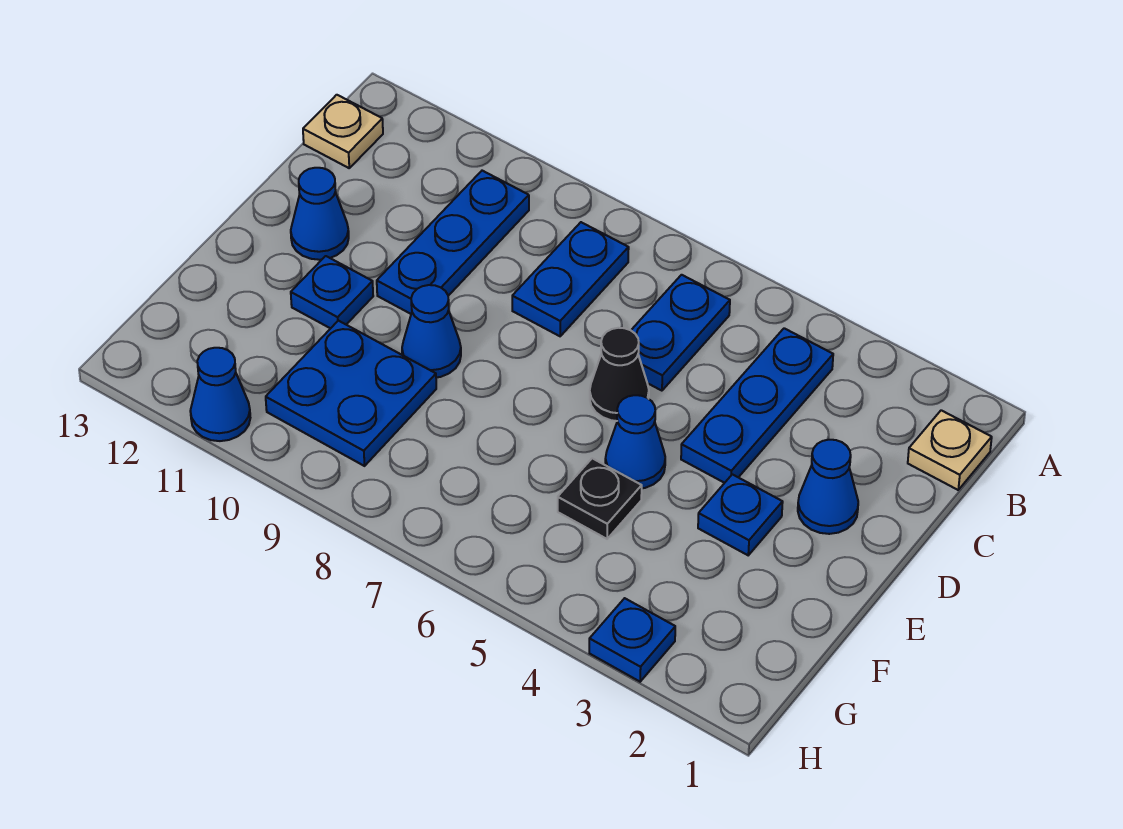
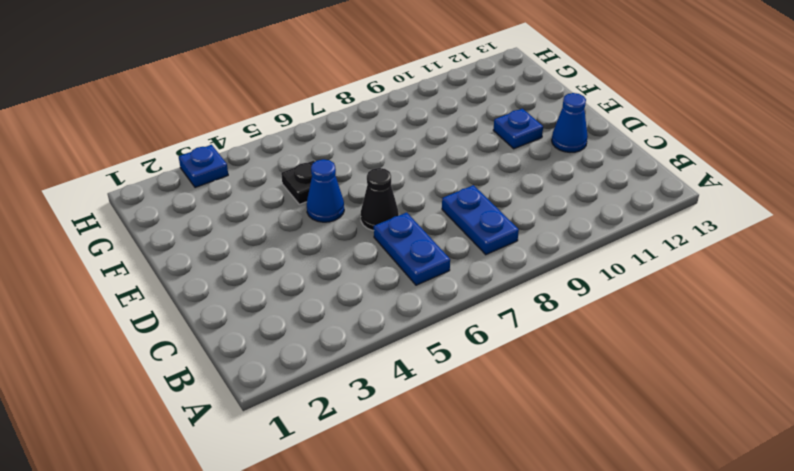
none -> tan 1x1 plate [908,410,992,490]
none -> blue 1x3 plate [681,328,833,483]
none -> blue 1x3 plate [377,171,529,314]

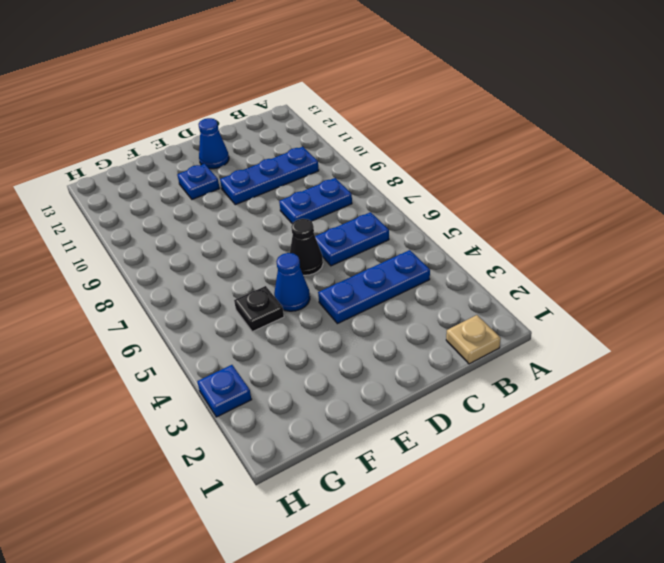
none -> tan 1x1 plate [303,95,383,168]
none -> blue 1x1 cone [798,440,858,534]
none -> blue 1x1 plate [698,474,783,555]

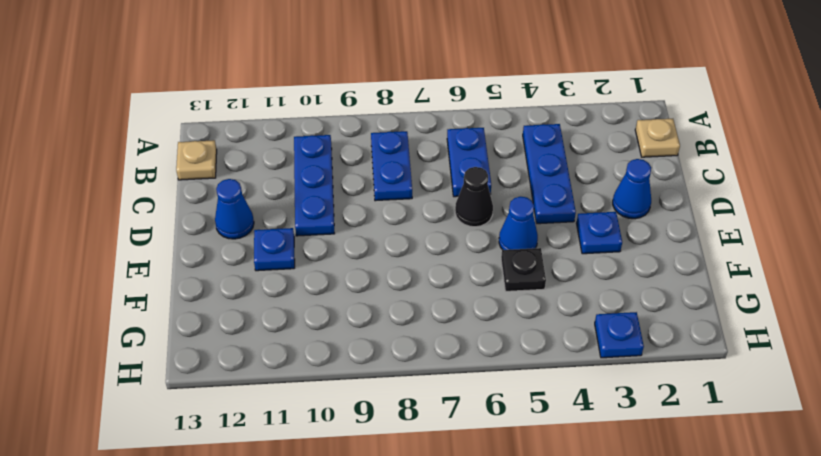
none -> blue 1x1 cone [402,285,461,378]
none -> blue 2x2 plate [266,321,436,466]
none -> blue 1x1 cone [190,348,250,441]

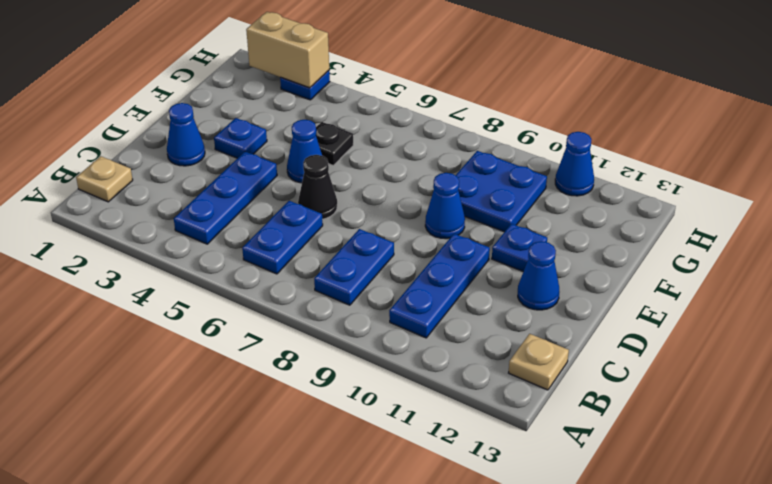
tan 1x2 brick [246,12,329,88] -> none

